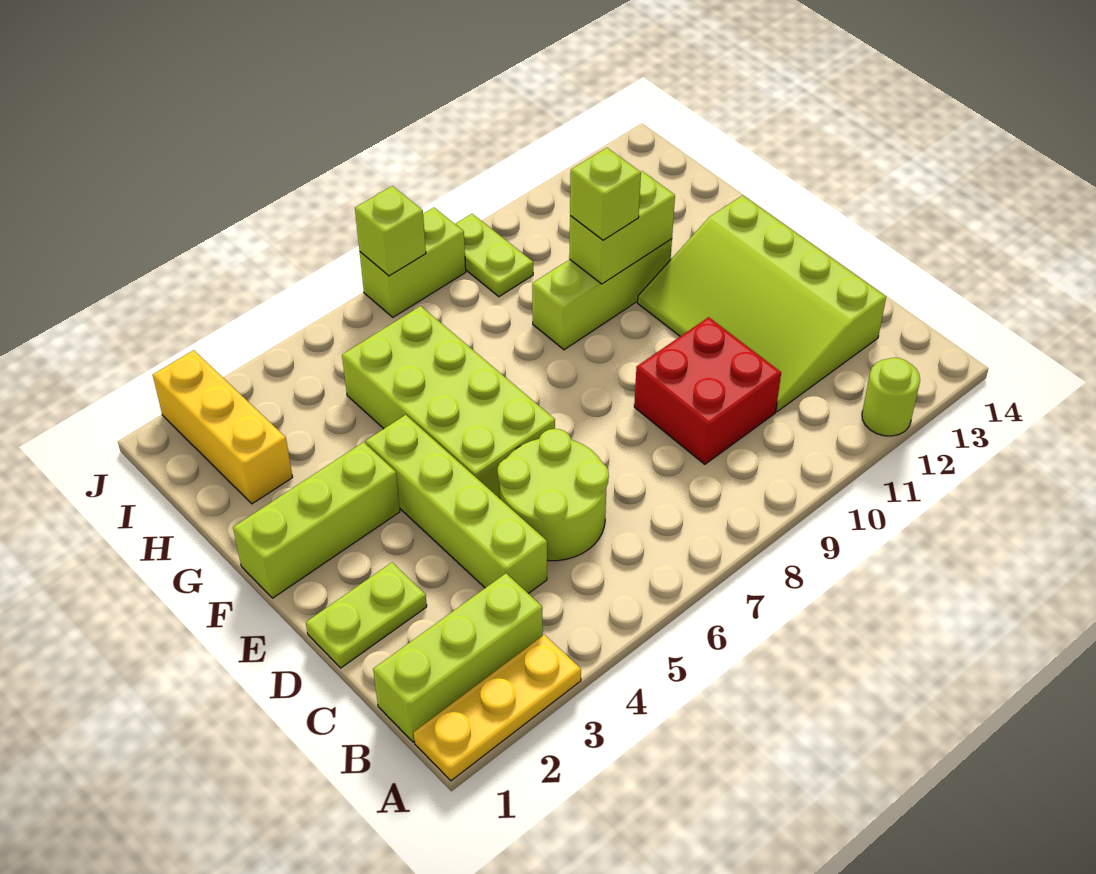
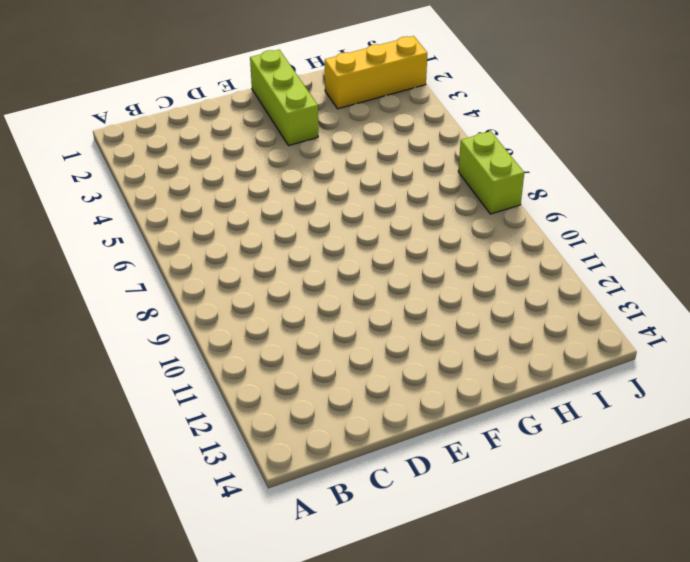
none -> yellow 1x3 plate [414,635,581,781]
none -> lime 1x1 round brick [862,358,920,436]
none -> lime 1x3 brick [373,573,543,742]

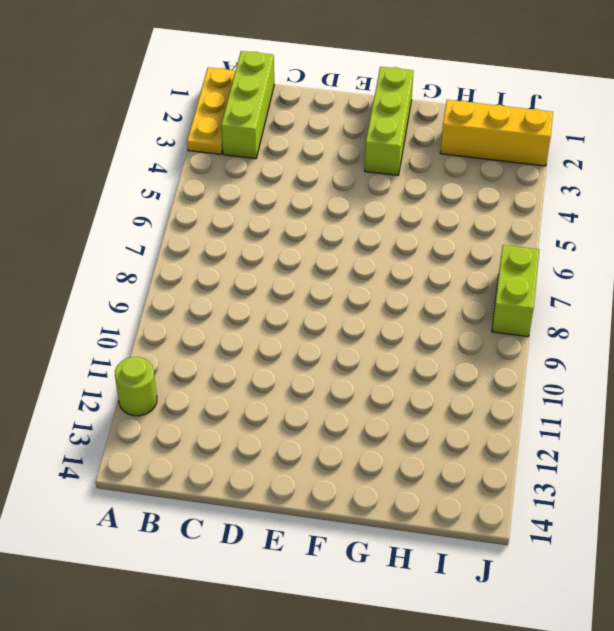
none -> lime 1x4 brick [366,415,547,594]
none -> lime 2x2 round brick [498,429,609,561]
none -> red 2x2 brick [634,317,781,464]

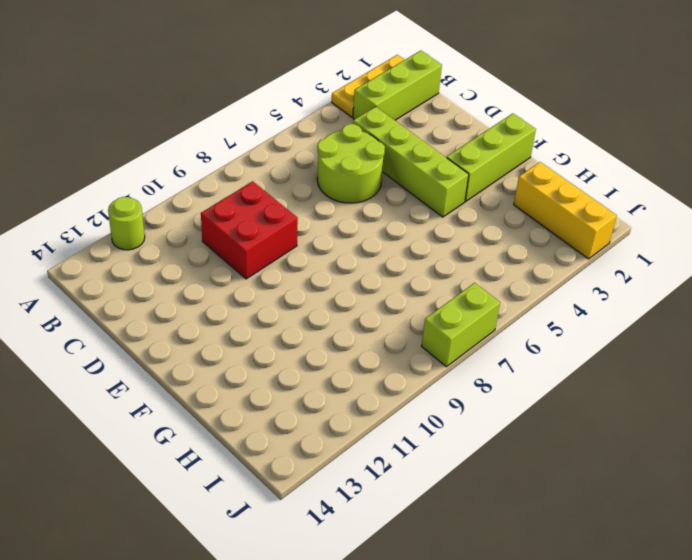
none -> lime 3x4 slope [638,195,886,411]
none -> lime 1x2 plate [306,563,427,668]
none -> lime 2x4 brick [342,306,555,498]

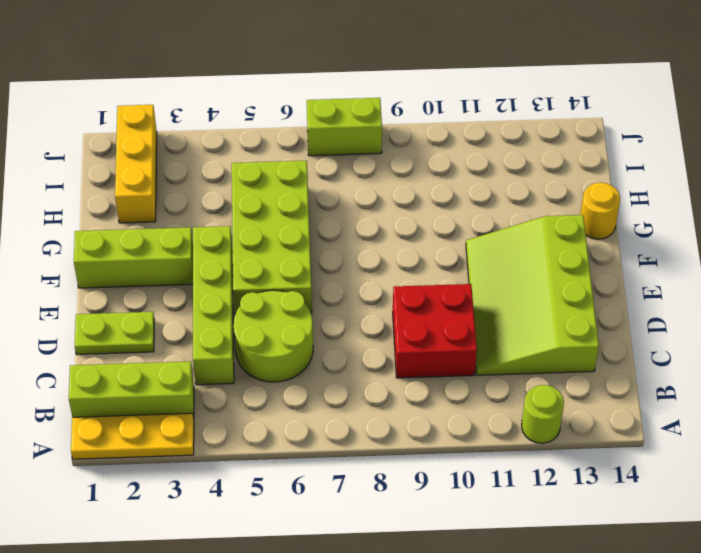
yellow 1x1 round brick [580,183,620,239] -> none
none -> lime 1x3 brick [532,239,672,350]
none -> lime 1x2 plate [455,214,533,297]
none -> lime 1x2 brick [569,171,675,284]

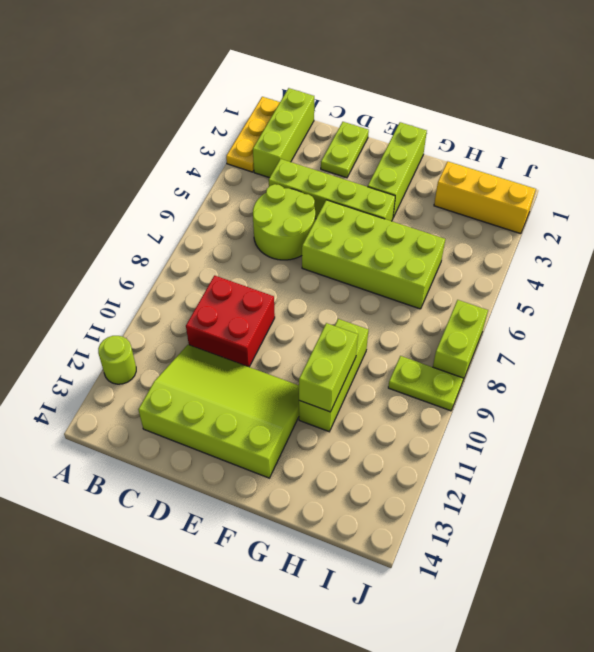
none -> lime 1x1 brick [355,186,426,276]
none -> lime 1x1 brick [570,148,641,240]

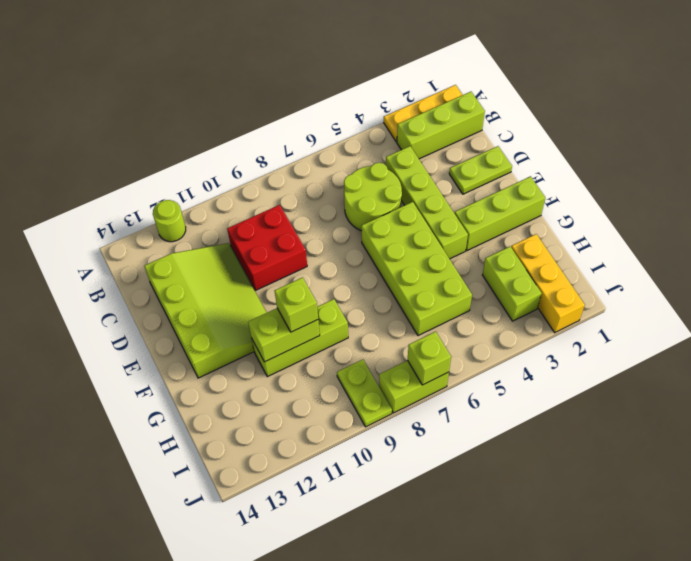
lime 1x2 brick [482,247,542,321] -> none

